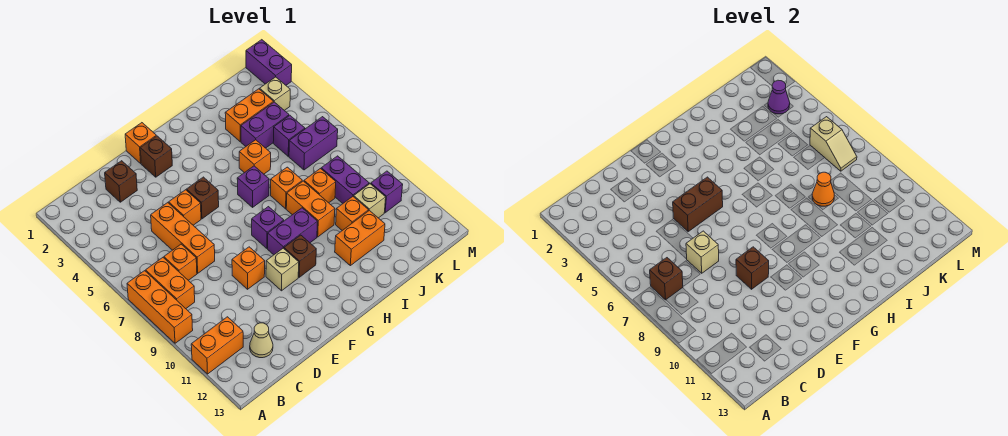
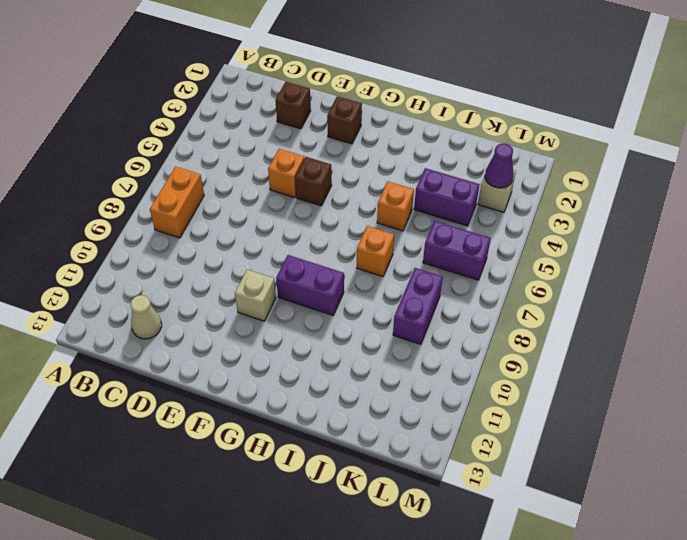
none -> orange 1x3 brick [127,271,193,343]
none -> orange 1x2 brick [191,317,243,374]
none -> orange 1x1 brick [164,244,197,280]
none -> orange 1x3 brick [151,203,215,273]

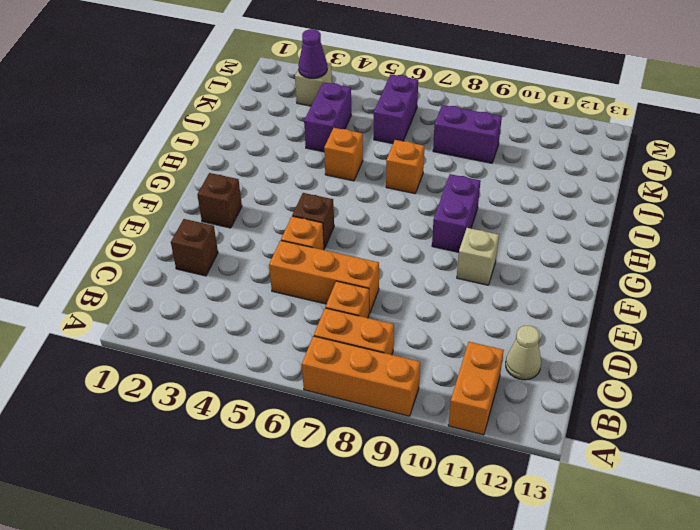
none -> orange 1x1 brick [232,247,265,289]
none -> orange 1x1 brick [125,123,156,163]
none -> purple 1x1 brick [252,207,284,248]
none -> brown 1x1 brick [284,235,316,277]

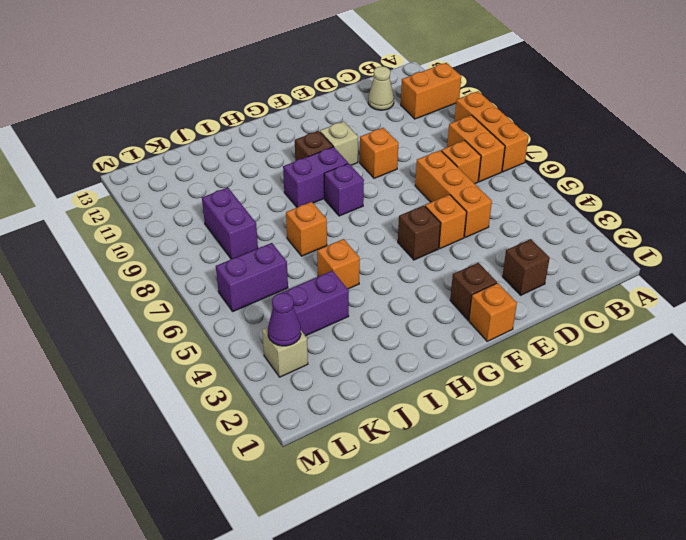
none -> purple 1x1 brick [237,166,269,207]
none -> orange 1x2 brick [286,181,335,237]
none -> orange 1x2 brick [335,210,385,266]
none -> orange 1x2 brick [225,89,273,142]

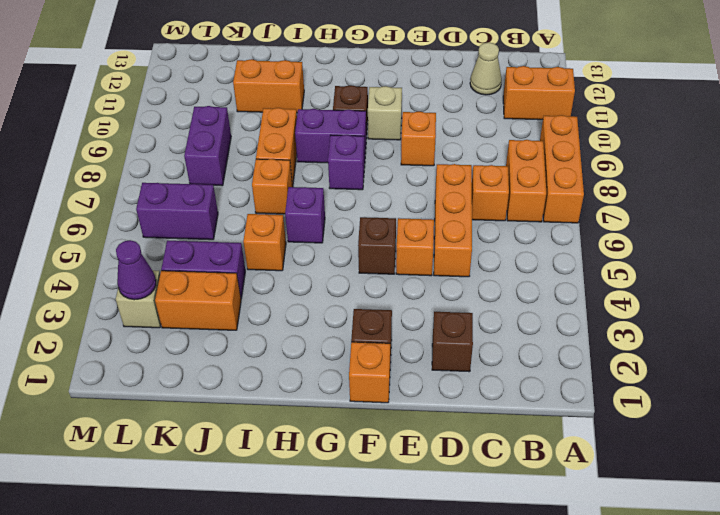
none -> orange 1x1 brick [304,169,336,203]
none -> orange 1x1 brick [336,197,369,230]
none -> purple 1x1 brick [273,116,305,156]
none -> tan 1x1 brick [354,184,386,218]

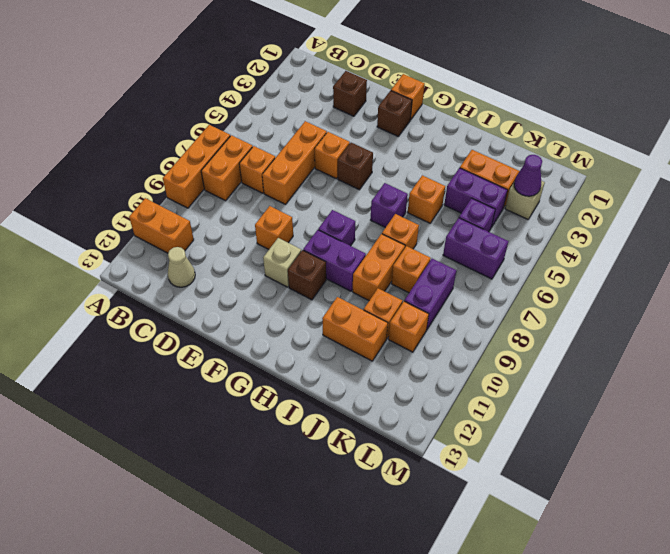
orange 1x1 brick [388,301,429,352] -> tan 1x1 brick [354,184,386,218]
none -> purple 1x1 brick [371,171,403,213]
none -> purple 1x2 brick [246,40,292,85]
none -> brown 1x1 brick [650,258,683,300]
none -> tan 1x1 brick [686,231,719,273]

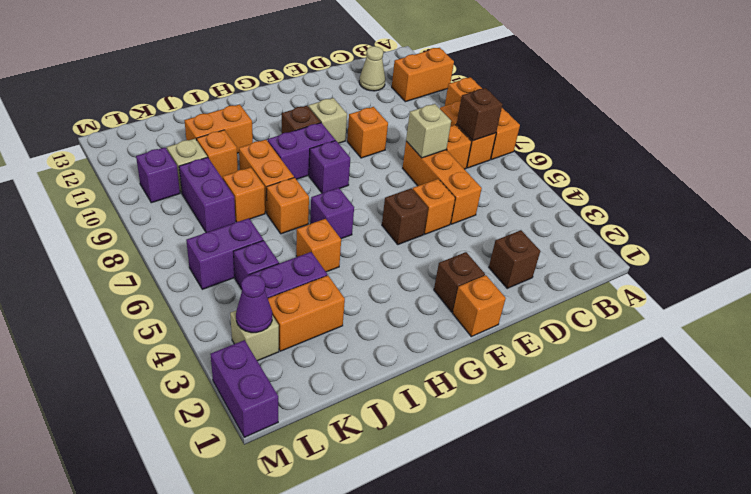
none -> brown 1x2 brick [673,177,723,232]
none -> brown 1x1 brick [736,247,769,289]
none -> orange 1x1 cone [812,172,834,206]
none -> tan 1x2 slope [810,117,857,171]

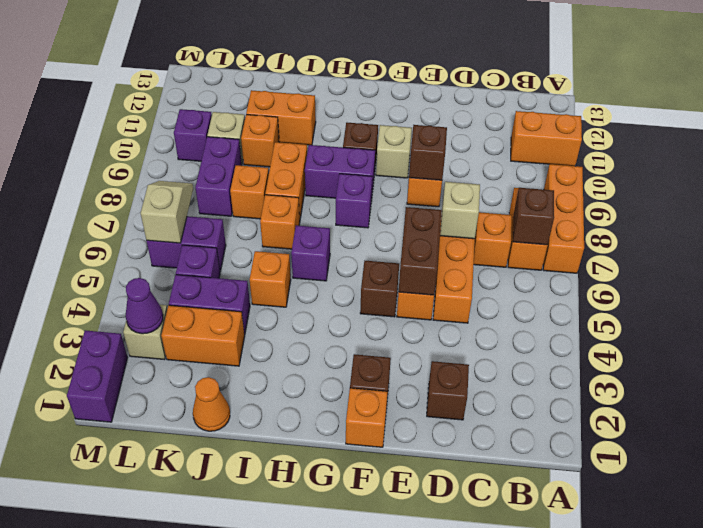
brown 1x2 brick [399,207,441,295] -> brown 1x2 brick turned to [673,177,723,232]
orange 1x1 cone [193,377,230,431] -> orange 1x1 cone moved to [812,172,834,206]
none -> tan 1x1 cone [250,323,273,358]

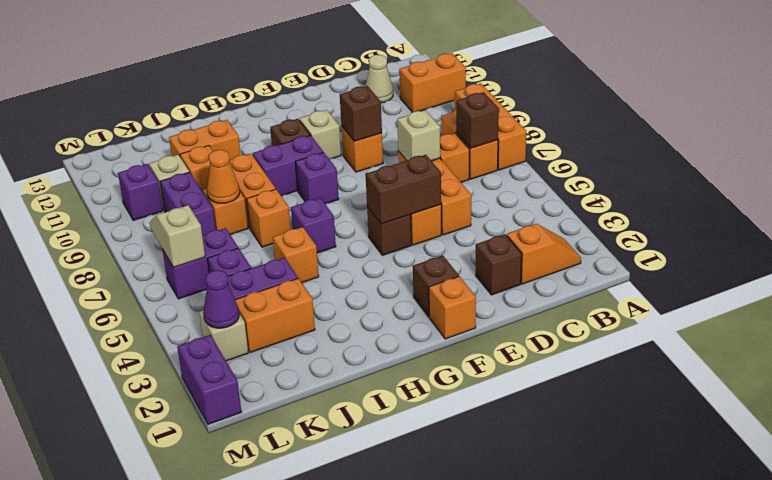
orange 1x2 slope [507,224,581,284] -> none

